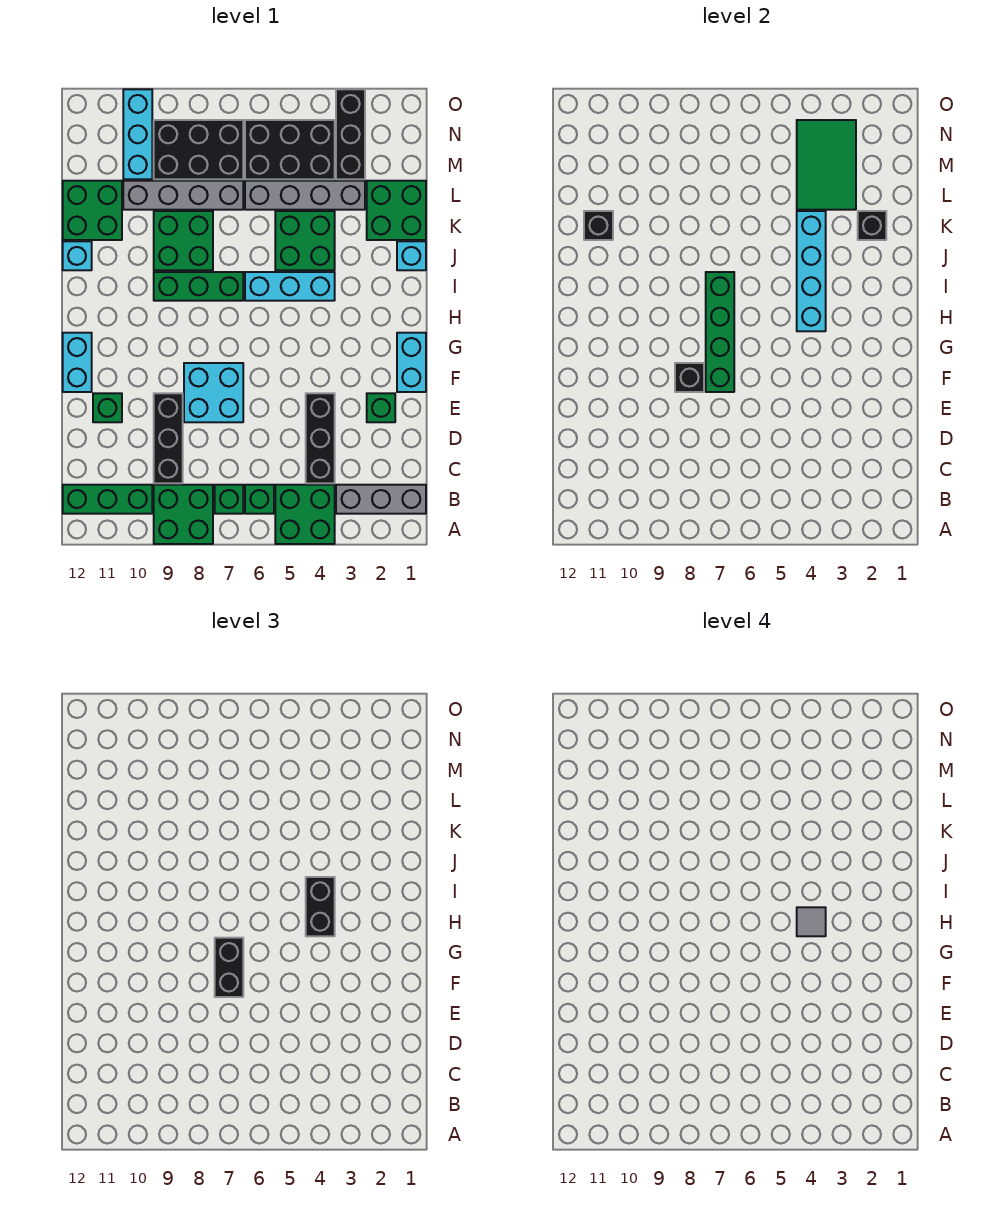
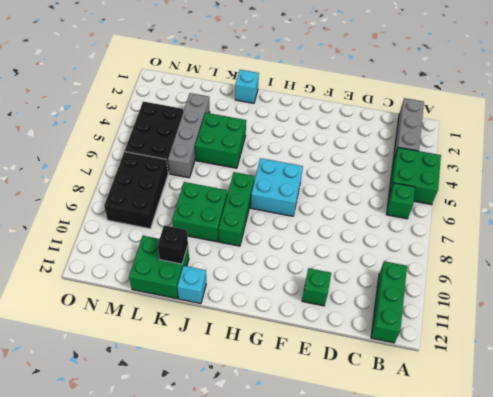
cyan 2x2 brick [250,158,303,216] -> cyan 2x2 brick moved to [184,363,243,422]
none -> green 2x2 brick [154,485,213,544]
none -> green 1x1 brick [215,485,243,514]
none -> black 1x3 brick [306,393,335,483]
none -> black 1x3 brick [154,393,183,483]

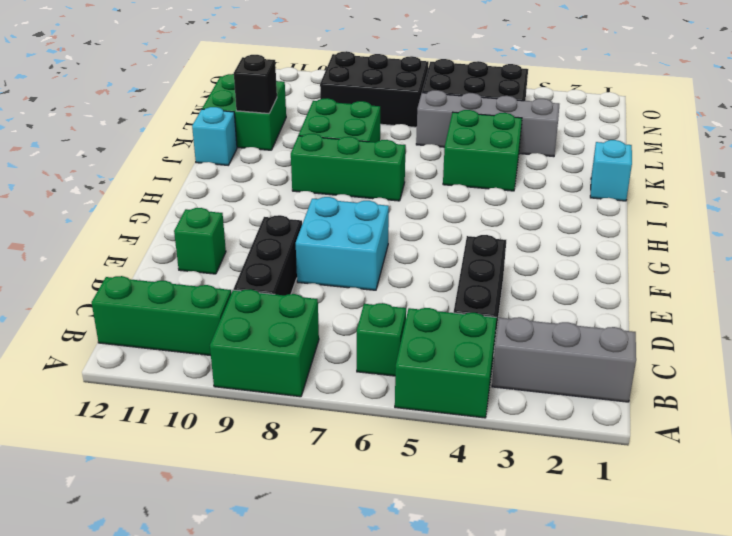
none -> green 1x1 brick [215,485,243,514]
none -> green 1x1 brick [367,393,395,422]
none -> cyan 1x2 brick [397,333,426,392]
none -> cyan 1x2 brick [63,333,92,392]

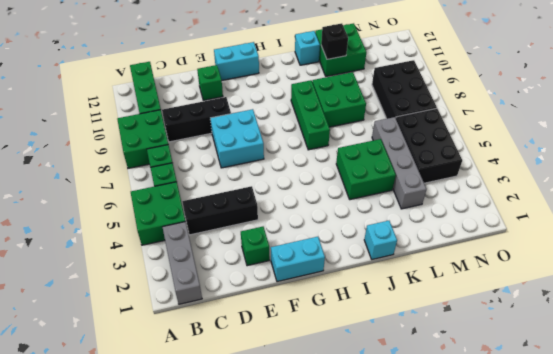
none -> cyan 1x3 brick [245,272,335,301]
none -> green 2x2 brick [367,181,426,240]
none -> grey 1x4 brick [123,181,243,210]
none -> black 1x3 brick [336,89,365,179]

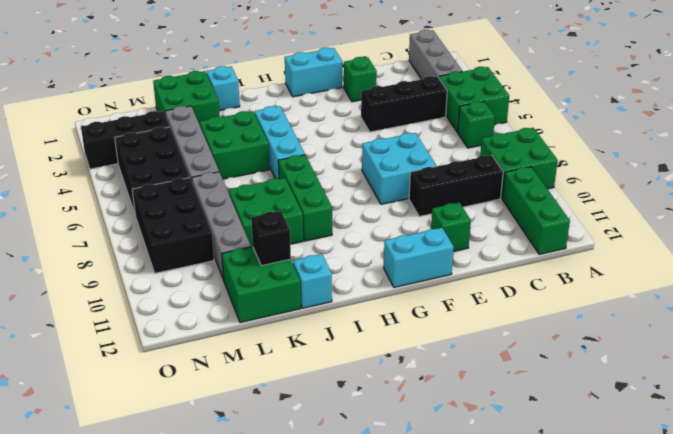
none -> green 1x1 brick [215,485,243,514]
none -> cyan 1x3 brick [123,89,152,179]
none -> green 1x4 brick [706,272,734,392]
none -> black 1x1 brick [675,363,704,392]

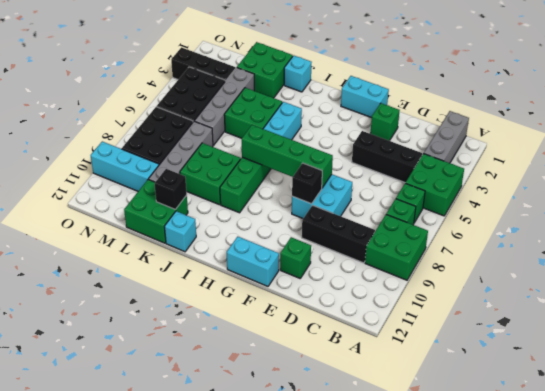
none -> green 1x3 brick [63,485,152,514]
none -> cyan 1x4 brick [797,211,826,331]
none -> black 1x1 brick [858,211,886,240]
none -> green 2x3 tile [797,120,856,210]

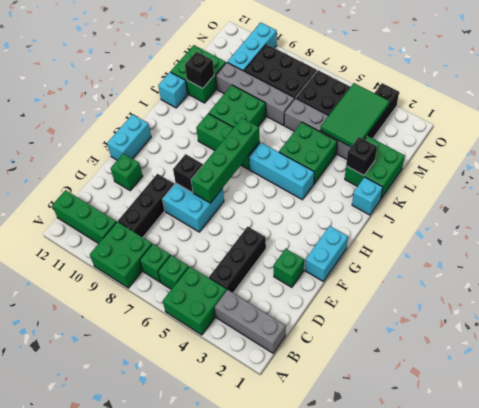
none -> cyan 1x4 brick [797,211,826,331]
none -> black 1x2 brick [215,938,243,997]
none -> black 1x2 brick [306,877,335,936]
none -> grey 1x1 tile [797,907,826,936]

